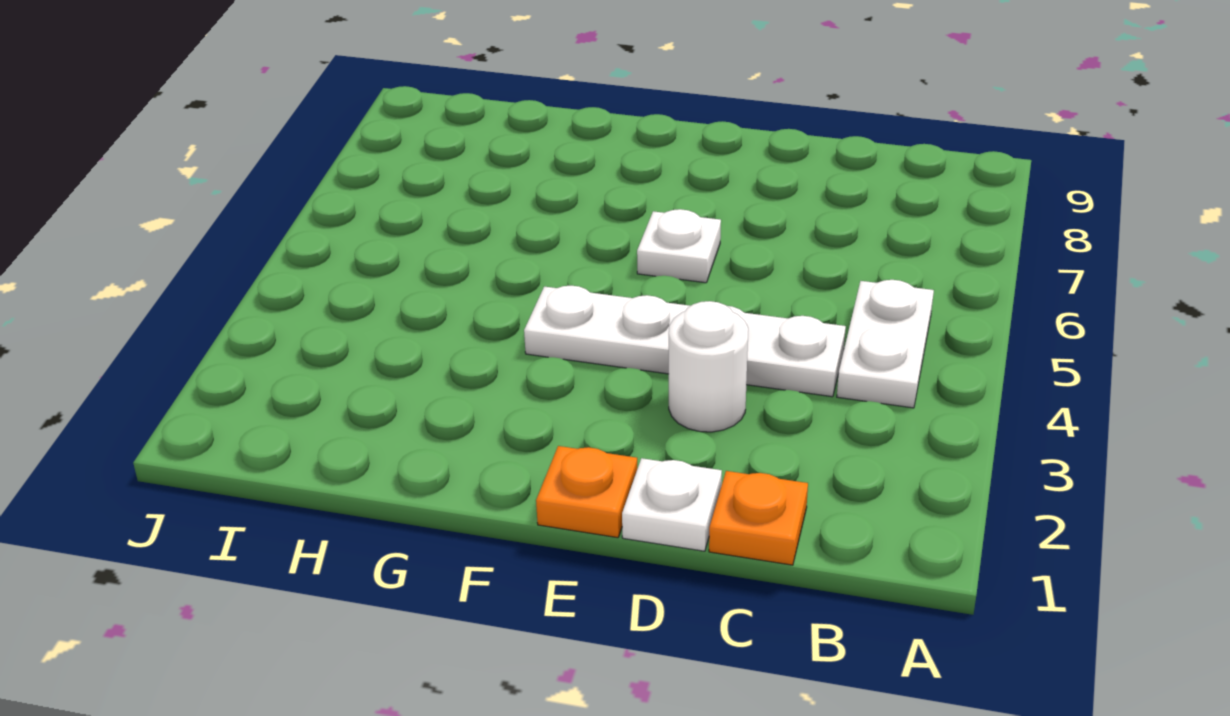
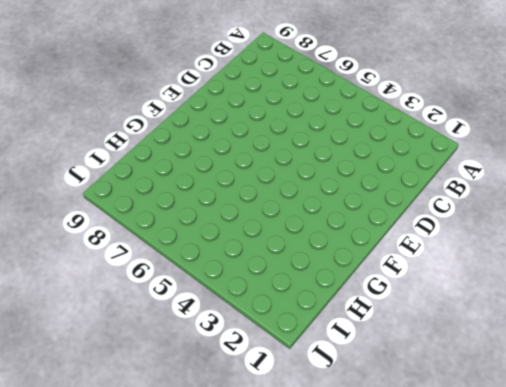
none -> white 1x2 plate [837,280,934,408]
none -> orange 1x1 plate [709,471,808,565]

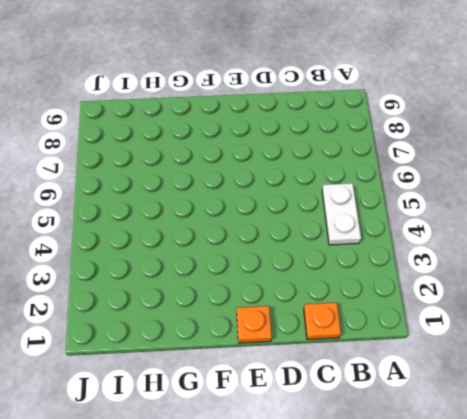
none -> white 1x4 plate [524,286,846,397]
none -> white 1x1 plate [622,458,722,551]

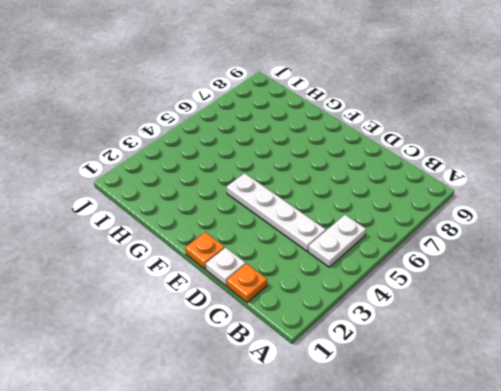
none -> white 1x1 round brick [669,301,748,432]
none -> white 1x1 plate [637,209,721,283]

